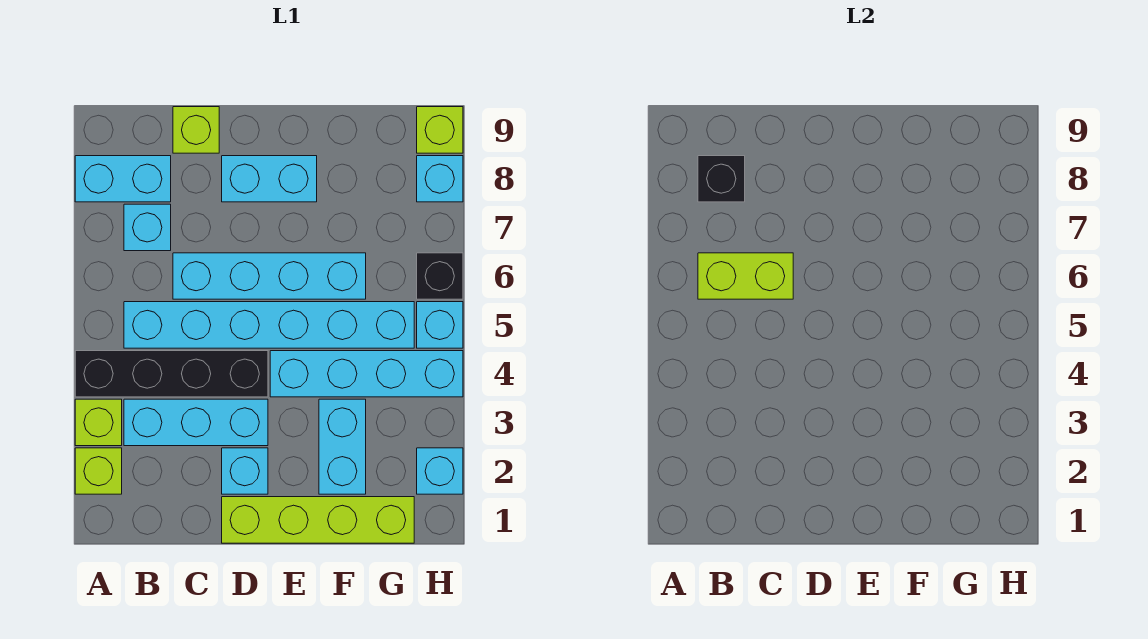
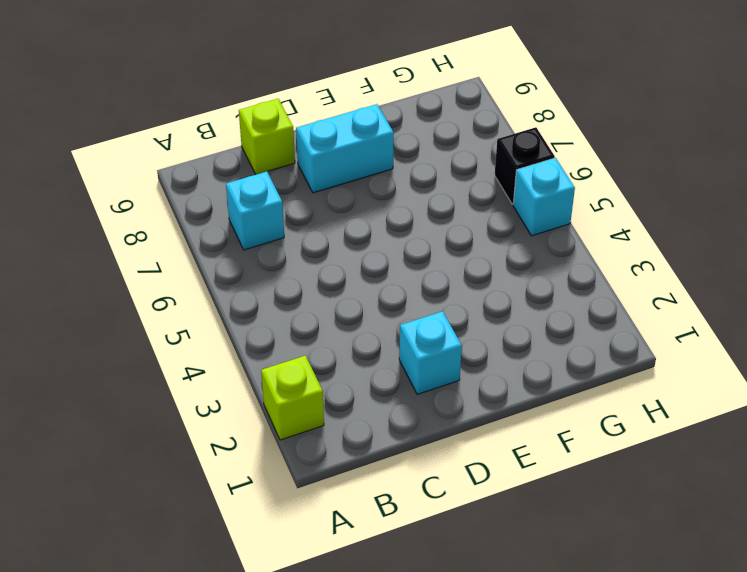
none -> lime 1x1 brick [75,399,122,446]
none -> black 1x4 brick [75,351,268,397]
none -> cyan 1x2 brick [75,156,171,202]

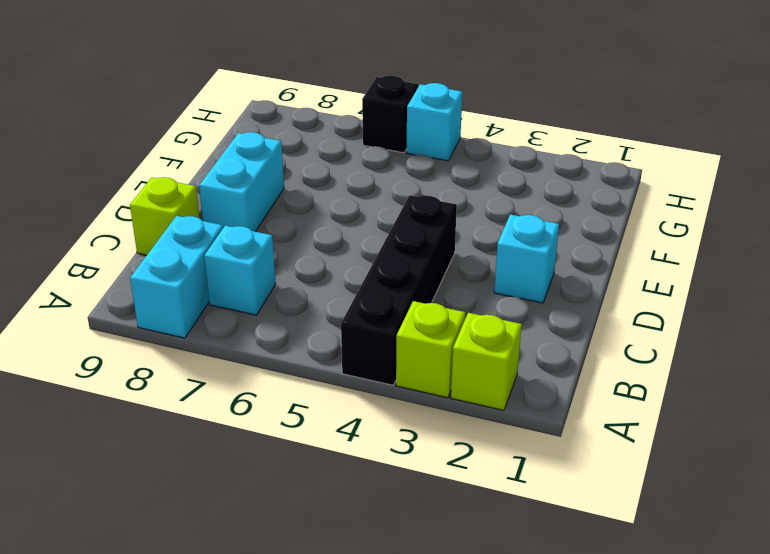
none -> cyan 1x3 brick [124,399,268,446]
none -> cyan 1x6 brick [124,302,414,348]
none -> cyan 1x4 brick [173,253,366,299]

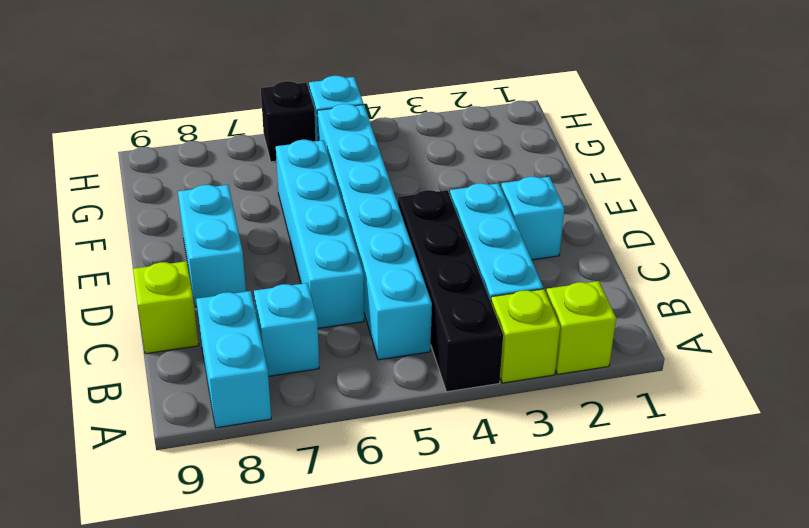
none -> lime 1x4 brick [222,497,414,543]
none -> cyan 1x4 brick [270,351,463,397]
none -> cyan 1x2 brick [319,399,366,494]

